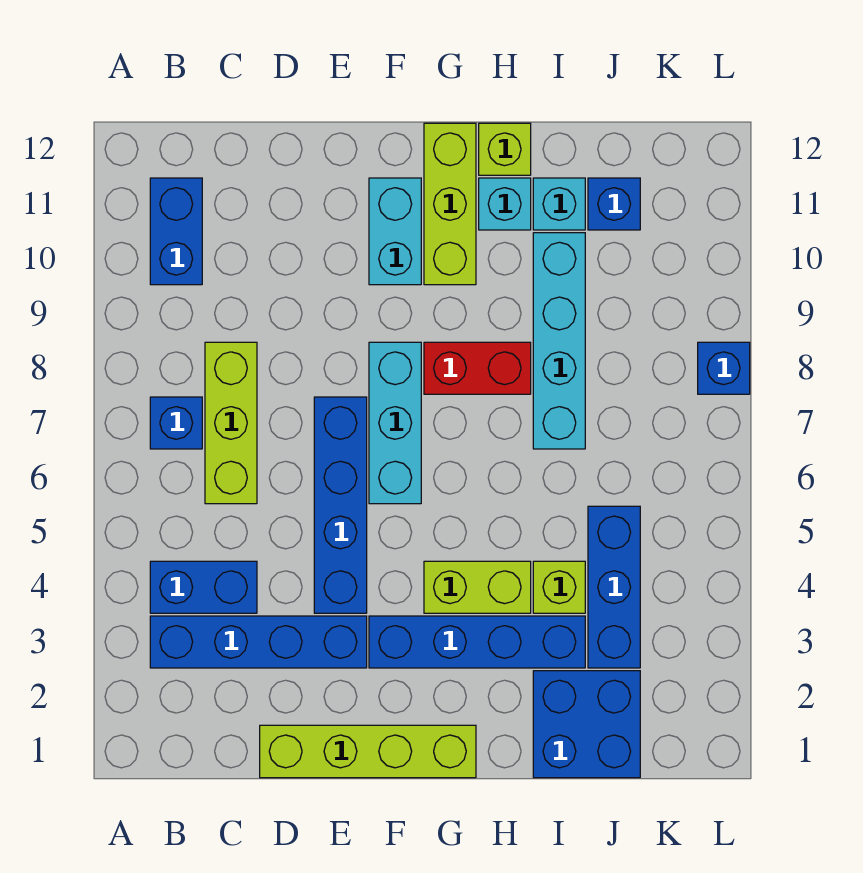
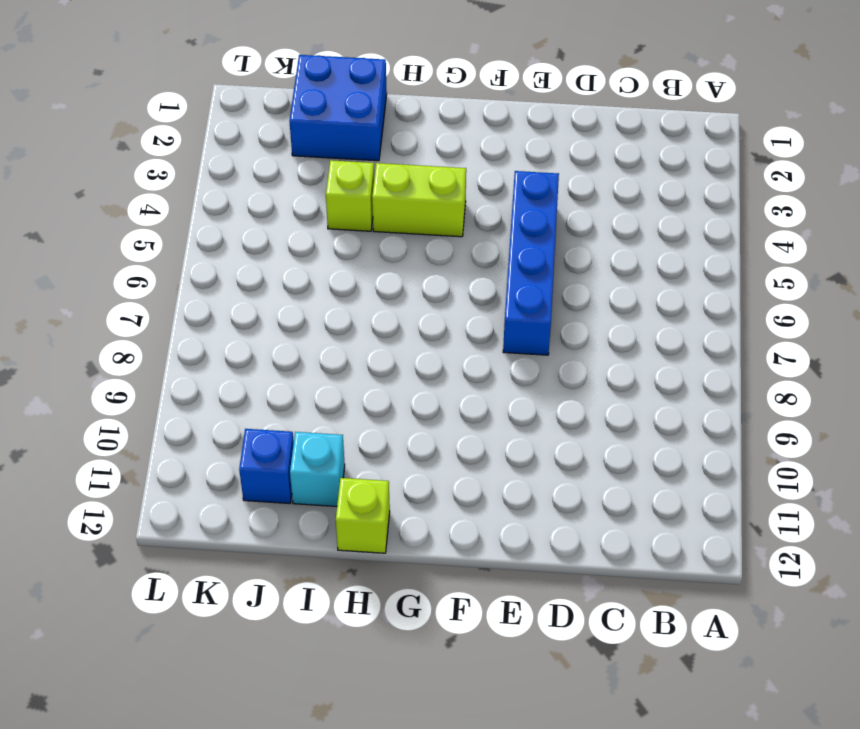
none -> blue 1x4 brick [150,616,367,668]
none -> blue 1x2 brick [150,561,257,613]
none -> blue 1x1 brick [150,397,202,449]

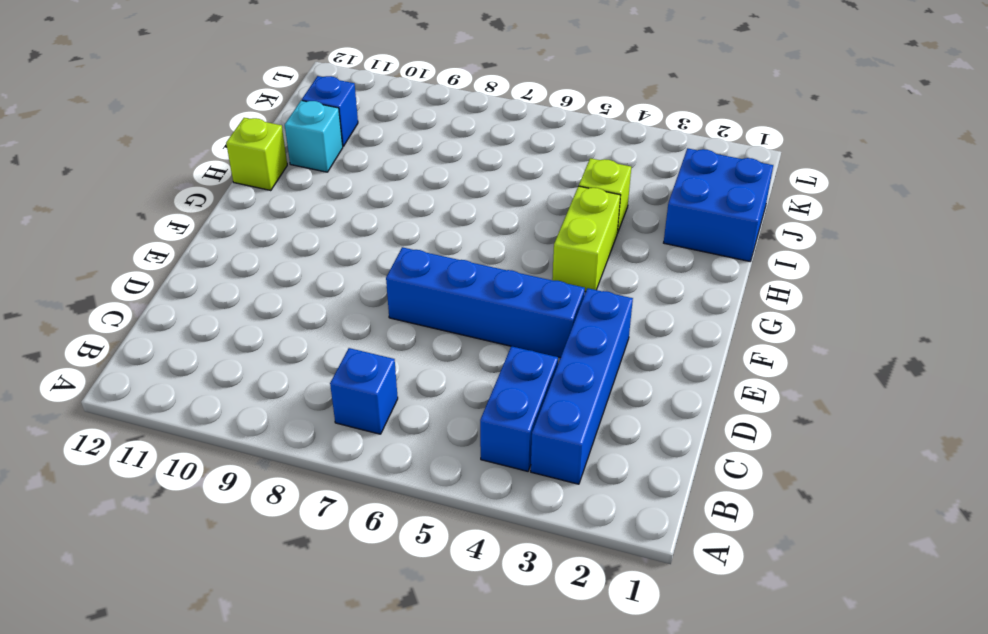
none -> blue 1x2 brick [150,178,202,285]
none -> lime 1x3 brick [205,342,257,504]
none -> lime 1x4 brick [260,725,476,778]

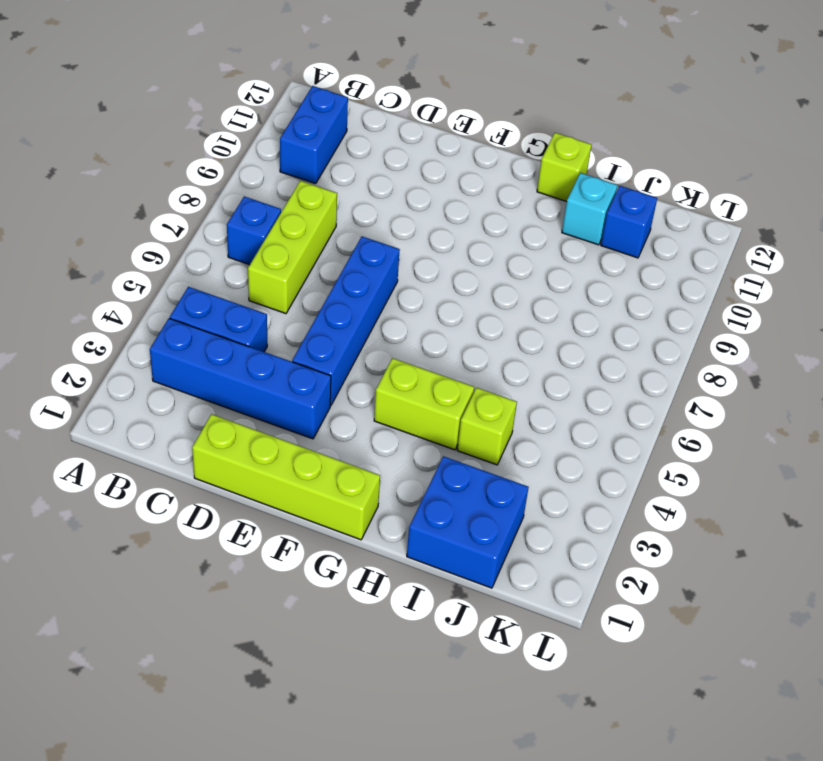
none -> blue 1x4 brick [369,616,585,668]
none -> cyan 1x3 brick [369,342,421,504]
none -> cyan 1x2 brick [369,178,421,285]

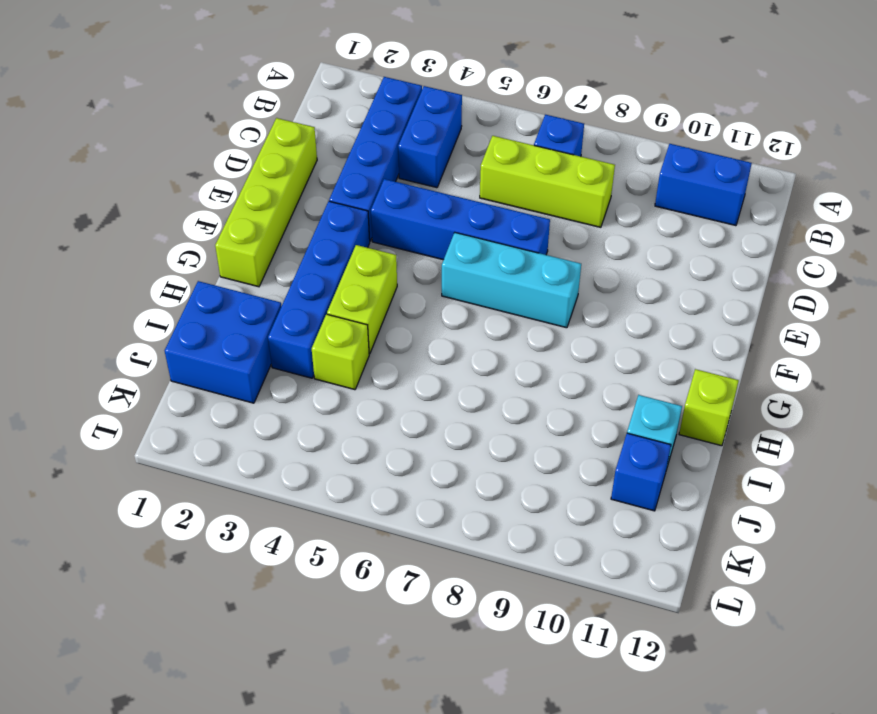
none -> cyan 1x2 brick [369,178,421,285]
none -> red 1x2 brick [424,342,531,394]
none -> lime 1x3 brick [424,123,476,285]

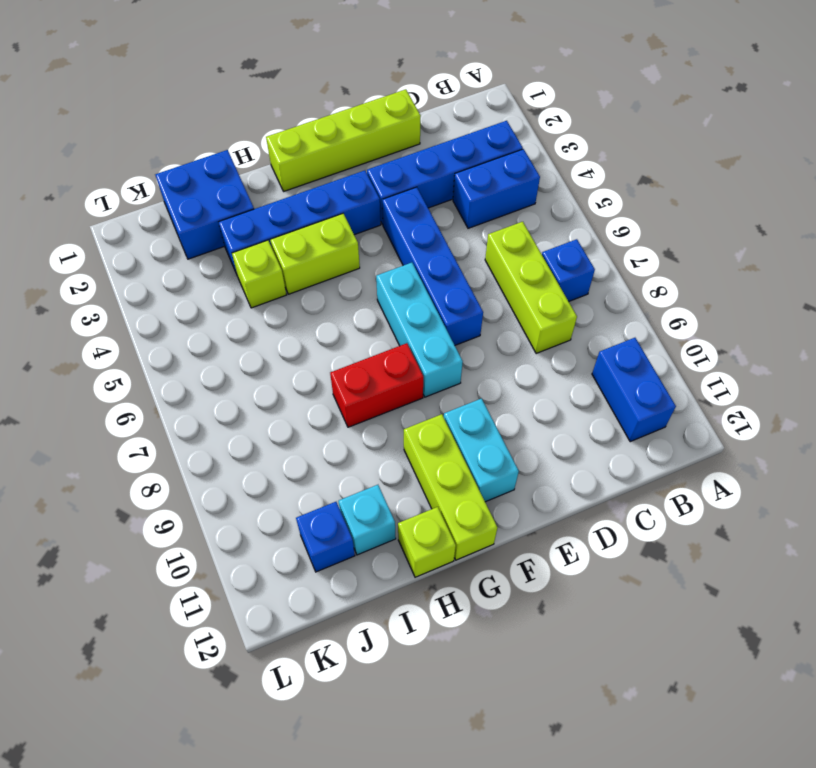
none -> cyan 1x1 brick [479,178,531,230]
none -> cyan 1x4 brick [533,233,585,449]
none -> blue 1x3 brick [588,506,640,668]

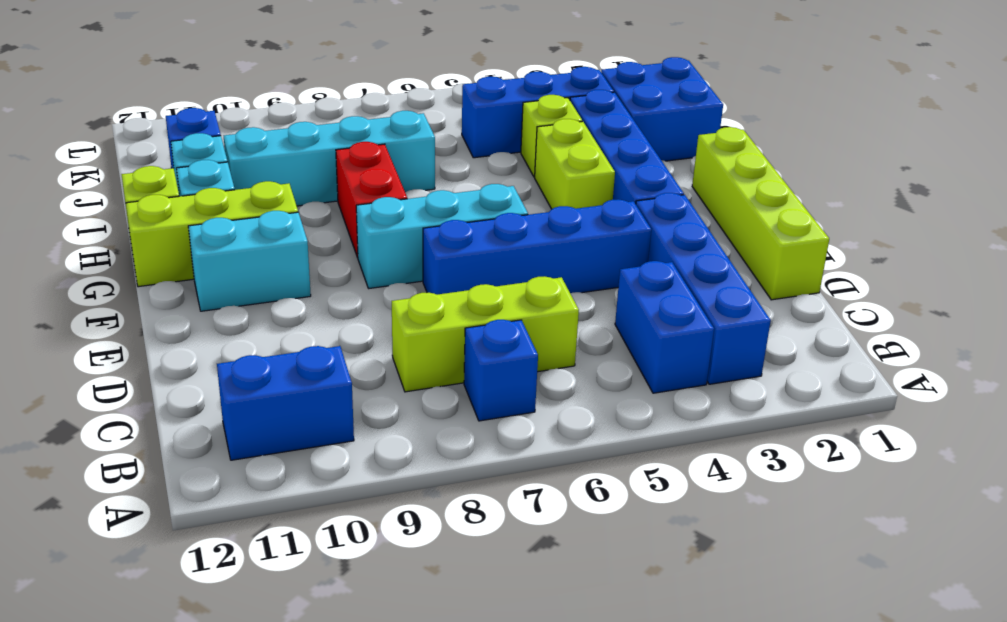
none -> blue 1x1 brick [698,342,750,394]

